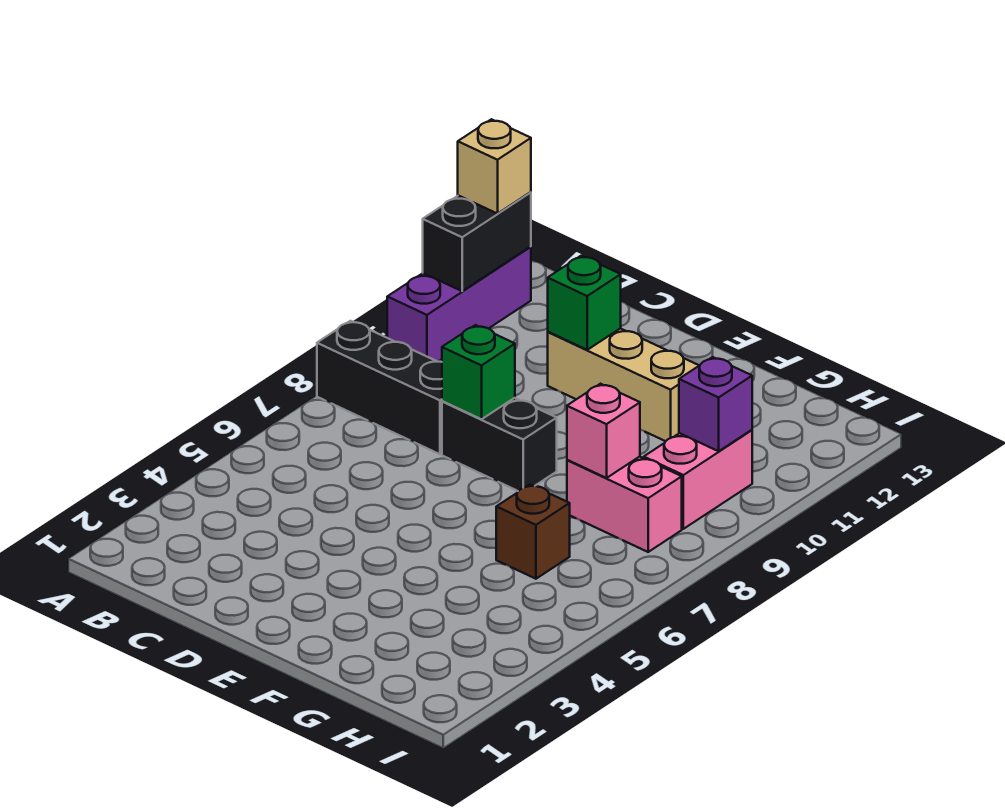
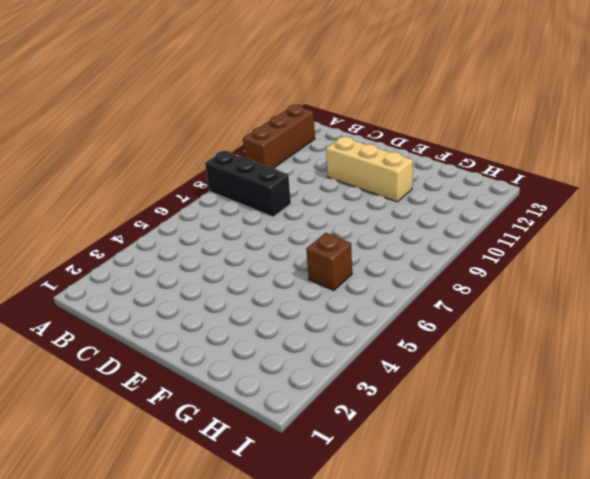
brown 1x3 brick [243,105,315,168] -> purple 1x3 brick [387,247,531,362]
none -> black 1x2 brick [442,398,557,491]
none -> pink 1x2 brick [567,457,682,552]
none -> pink 1x2 brick [644,430,752,529]

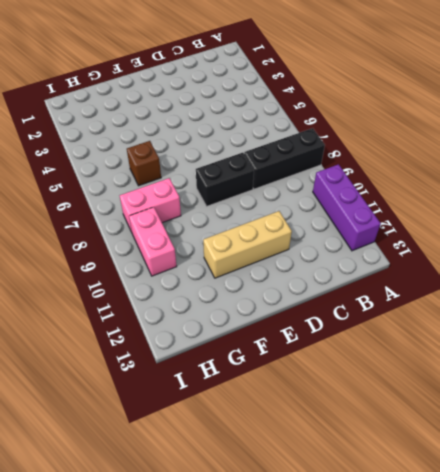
none -> black 1x2 brick [423,192,531,291]
none -> green 1x1 brick [442,325,515,419]
none -> green 1x1 brick [548,256,621,350]

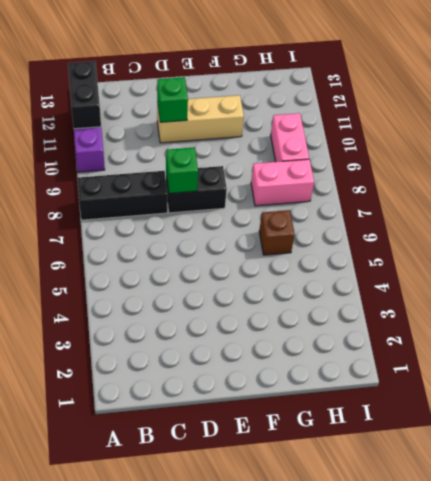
none -> pink 1x1 brick [567,384,640,478]
none -> purple 1x1 brick [679,357,752,451]
none -> tan 1x1 brick [458,119,531,214]

